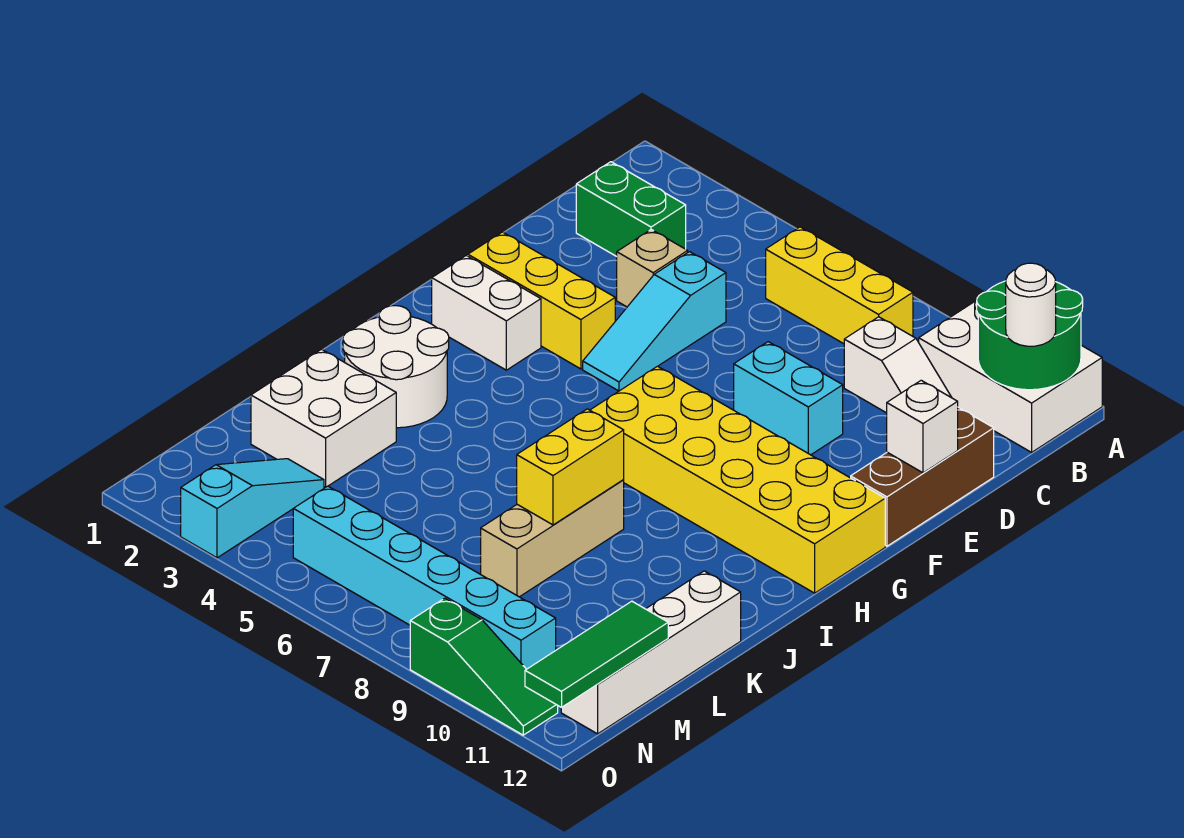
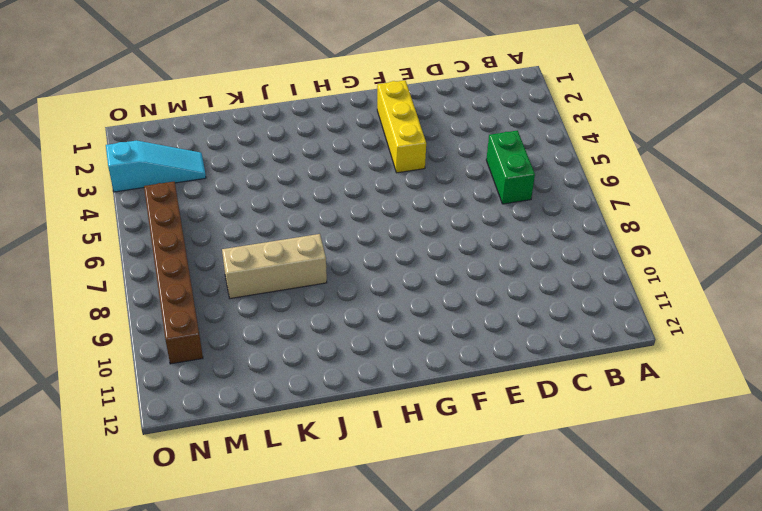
green 1x2 brick [486,131,535,204] -> green 1x2 brick moved to [576,162,686,257]
brown 1x6 brick [144,182,203,364] -> cyan 1x6 brick [293,486,556,669]
none -> white 2x3 brick [919,300,1102,452]
none -> yellow 1x3 brick [766,227,913,344]
none -> white 1x2 slope [844,317,952,413]

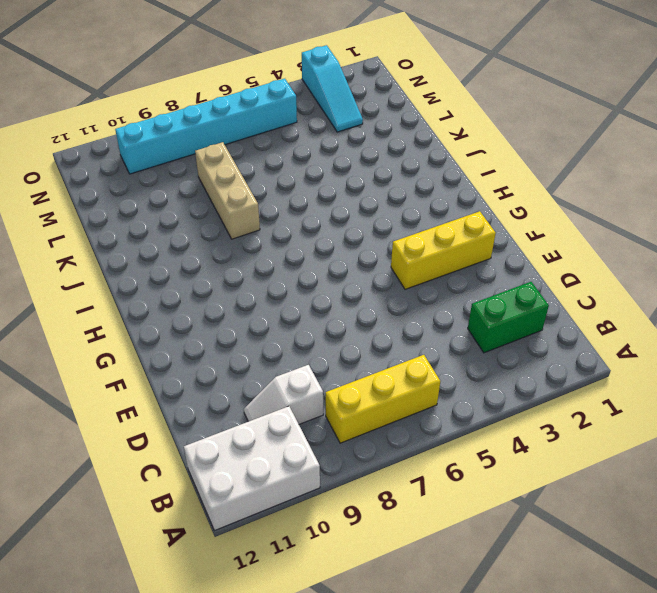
none -> tan 1x1 brick [617,230,688,307]
none -> cyan 1x3 slope [583,252,726,391]
none -> brown 1x3 brick [851,407,994,546]

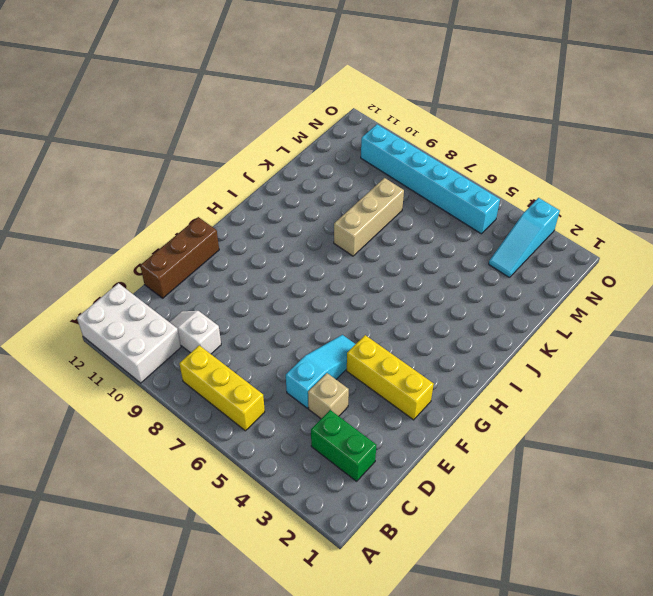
none -> cyan 1x2 brick [734,342,843,455]
none -> white 1x2 brick [432,256,541,370]
none -> yellow 2x6 brick [590,366,885,593]

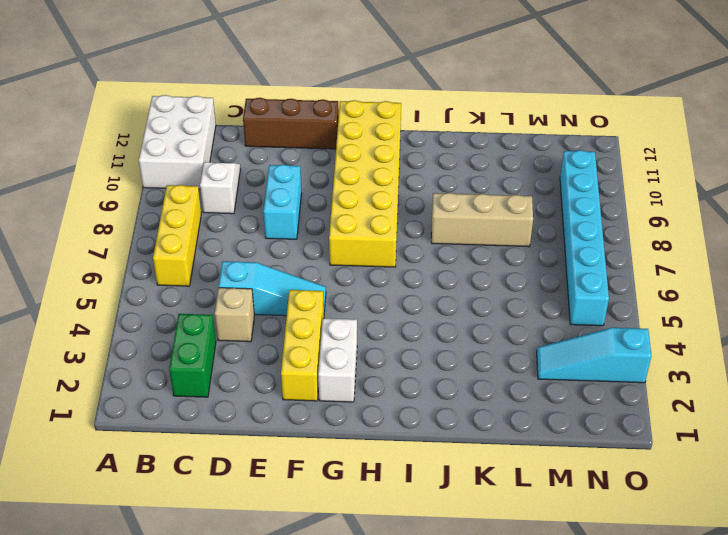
none -> white 2x2 round brick [343,306,449,428]
none -> white 2x2 brick [251,349,396,487]
none -> white 1x4 brick [561,571,741,734]

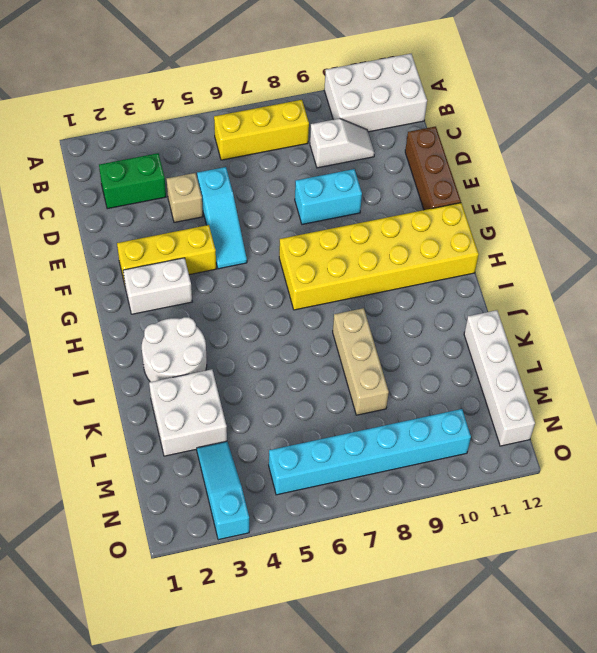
none -> green 1x3 slope [410,598,558,735]
none -> green 2x2 round brick [977,281,1083,390]
none -> white 1x1 brick [887,380,958,473]

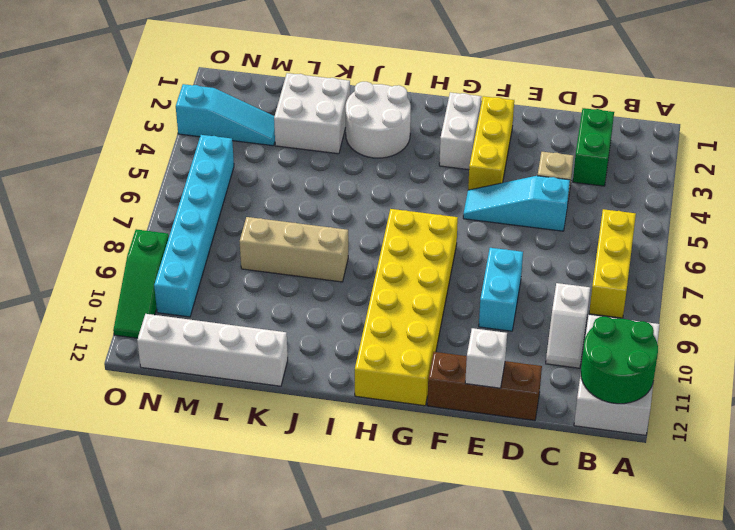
none -> yellow 1x2 brick [517,409,624,525]
none -> green 1x3 tile [525,601,668,708]
none -> white 1x1 round brick [1006,263,1056,346]

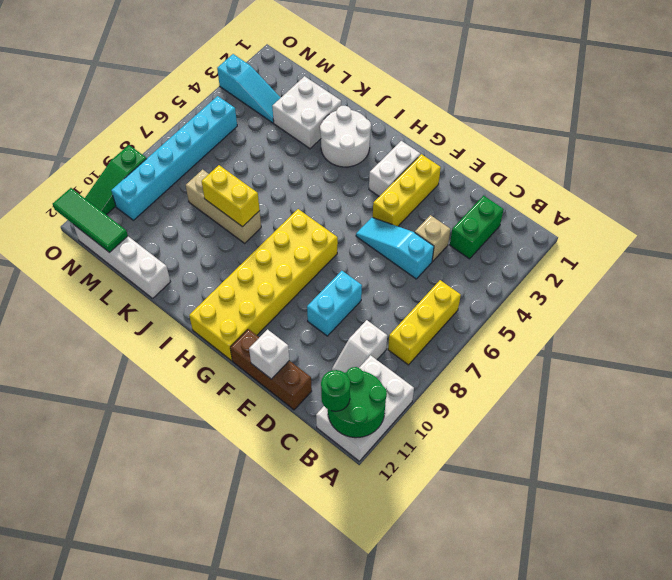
green 1x1 round brick [321,370,350,411] -> white 1x1 round brick [1006,263,1056,346]

